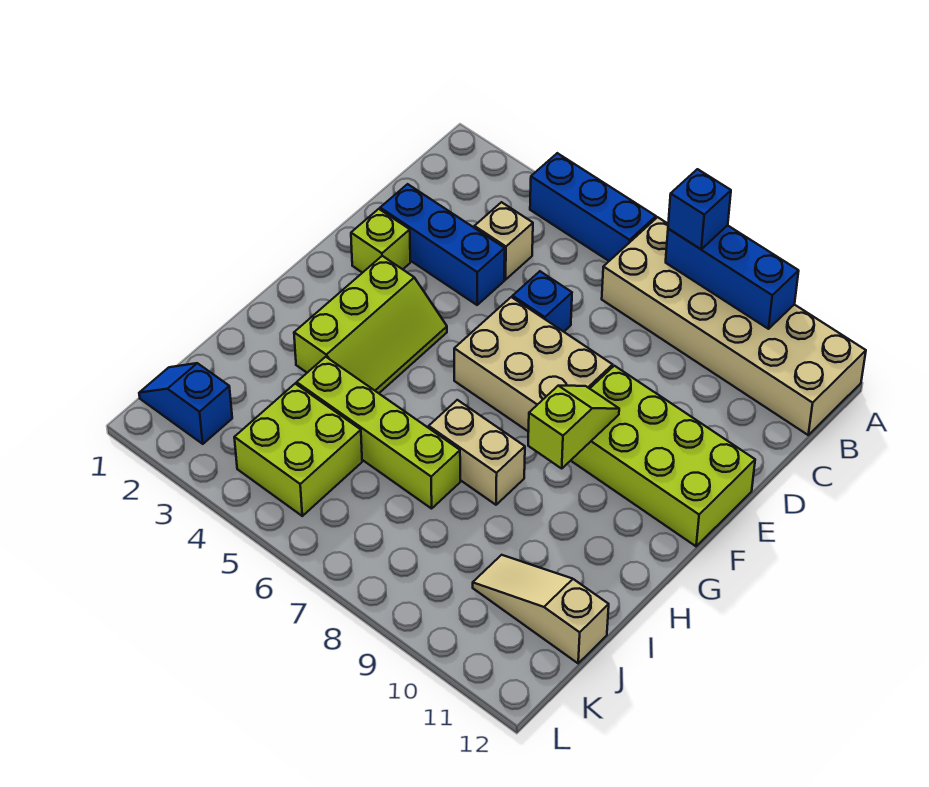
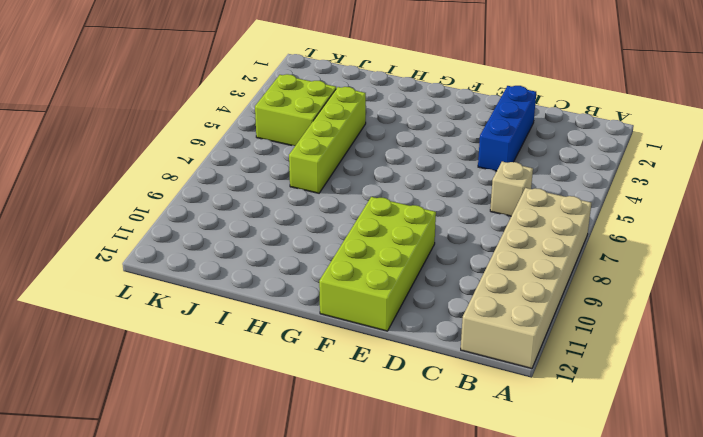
tan 1x1 brick [490,162,533,216] -> tan 1x1 brick moved to [474,202,533,280]
none -> blue 1x3 brick [530,153,656,261]
none -> blue 1x1 brick [513,271,572,332]
none -> lime 1x1 brick [351,209,410,273]

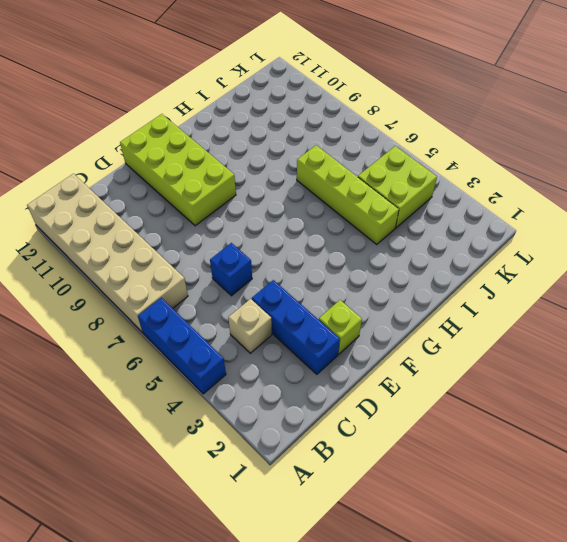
none -> tan 2x3 brick [454,297,613,432]
none -> lime 2x3 slope [294,256,447,393]
none -> tan 1x2 brick [429,400,525,505]

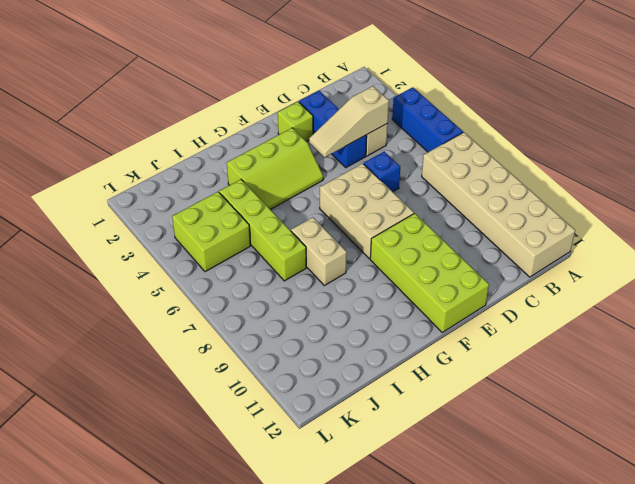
tan 1x3 slope [309,86,389,158] -> tan 1x3 slope turned to [473,555,609,663]
none -> blue 1x2 slope [139,363,232,444]
none -> blue 1x3 brick [666,225,799,329]
none -> lime 1x2 slope [528,386,619,468]

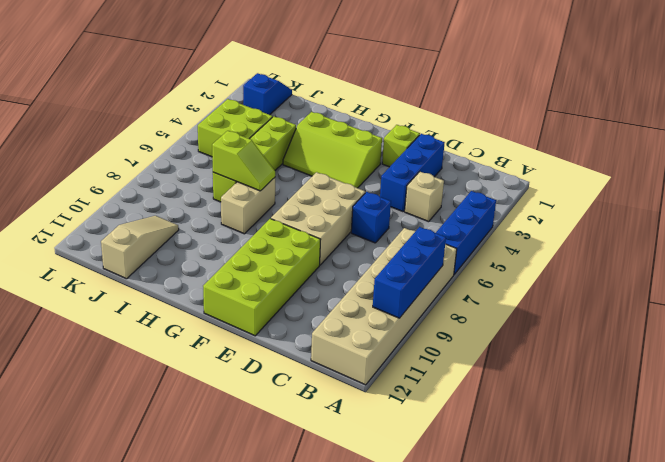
lime 1x2 slope [212,131,275,191] -> lime 1x2 slope moved to [528,386,619,468]
none -> blue 1x1 brick [668,169,731,249]

